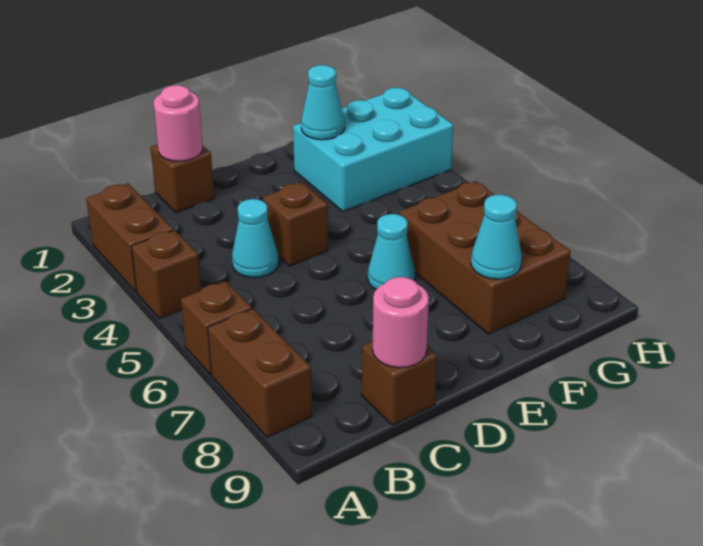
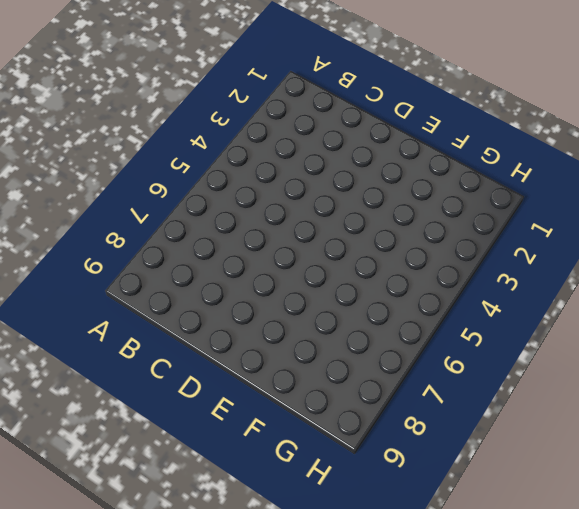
none -> brown 1x2 brick [86,184,173,292]
none -> brown 1x1 brick [131,230,201,318]
none -> brown 1x1 brick [181,281,252,375]

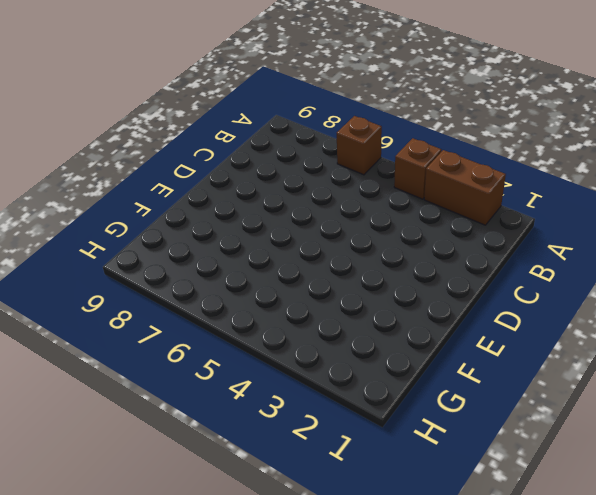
none -> brown 1x2 brick [208,309,312,437]
none -> brown 1x1 brick [151,144,214,213]
none -> cyan 1x1 cone [232,199,279,278]

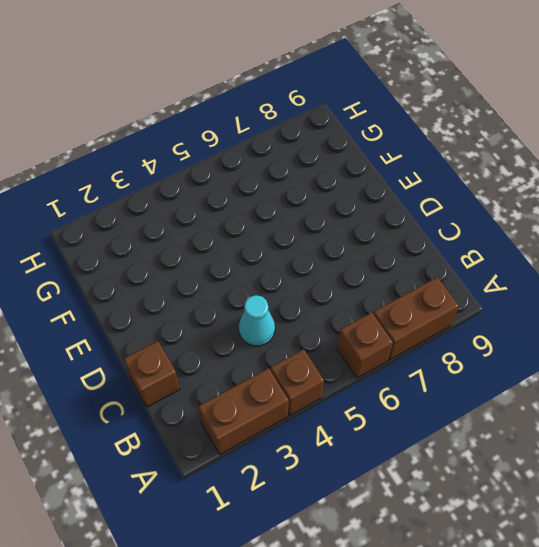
none -> brown 1x1 brick [362,341,437,425]
none -> brown 1x1 brick [263,182,328,266]
none -> cyan 1x1 cone [368,214,415,289]

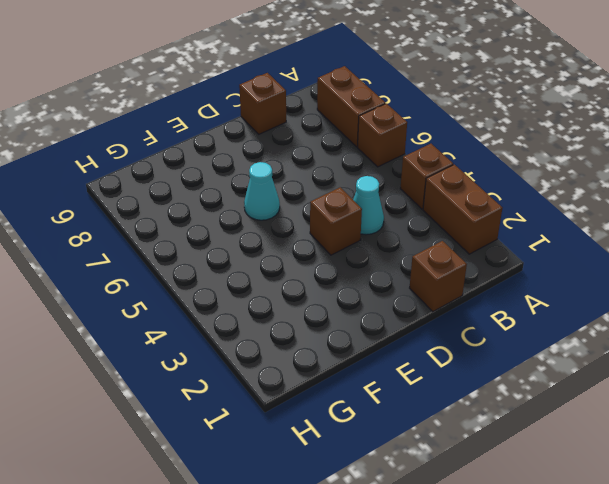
none -> cyan 2x3 brick [293,88,453,212]
none -> brown 2x3 brick [400,181,571,334]
none -> pink 1x1 round brick [154,85,203,161]

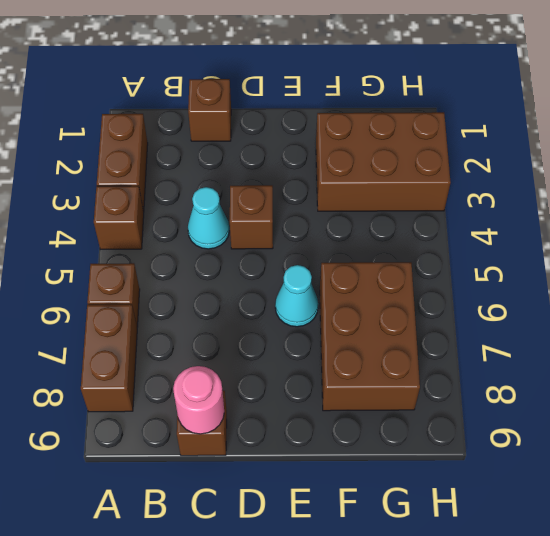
brown 2x3 brick [316,112,451,211] -> cyan 2x3 brick [293,88,453,212]
none -> pink 1x1 round brick [154,85,203,161]
none -> cyan 1x1 cone [301,65,345,140]
none -> cyan 1x1 cone [471,195,522,279]

